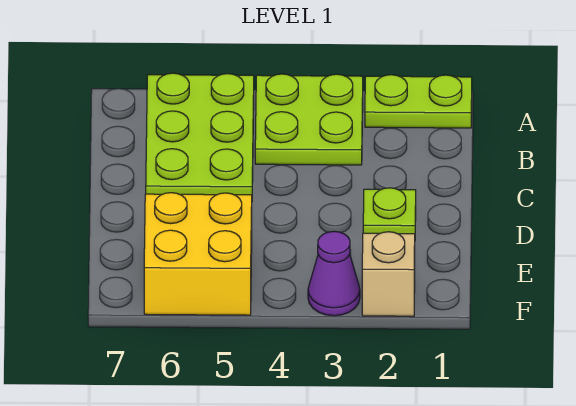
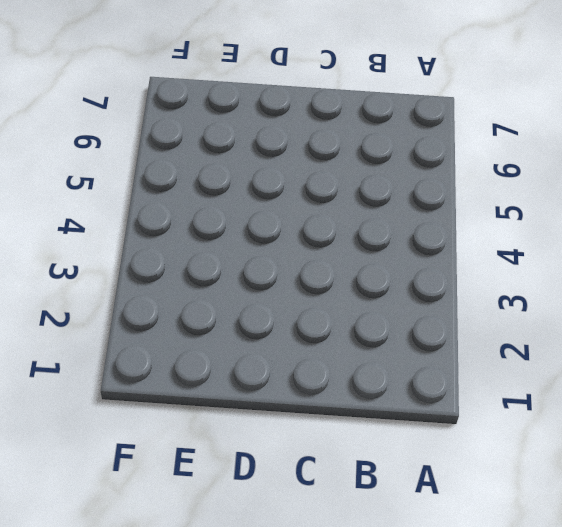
none -> lime 1x2 plate [365,75,472,128]
none -> lime 2x2 plate [255,74,363,165]

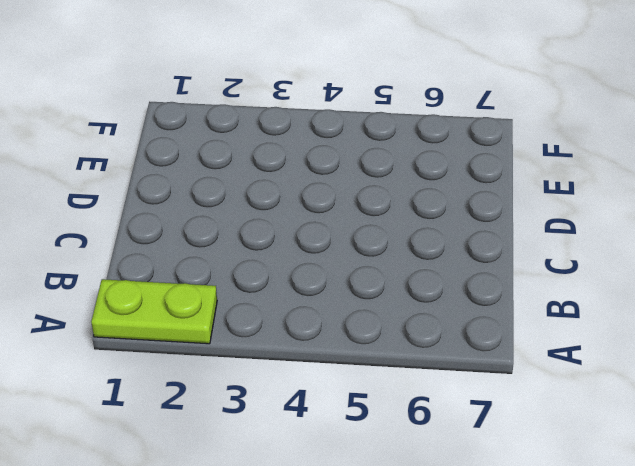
none -> lime 2x2 plate [255,74,363,165]
none -> lime 2x3 plate [146,73,254,195]

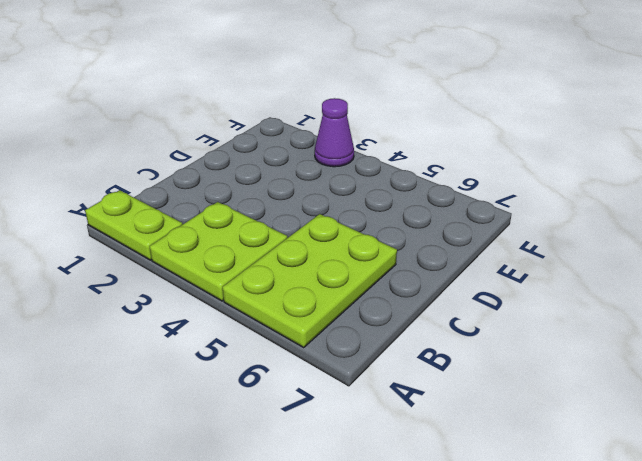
none -> lime 1x1 plate [363,188,416,234]
none -> yellow 2x2 brick [144,193,252,315]

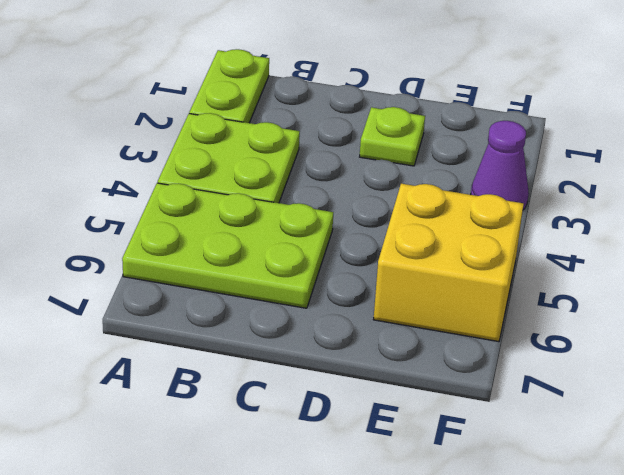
none -> tan 1x1 brick [362,232,415,316]

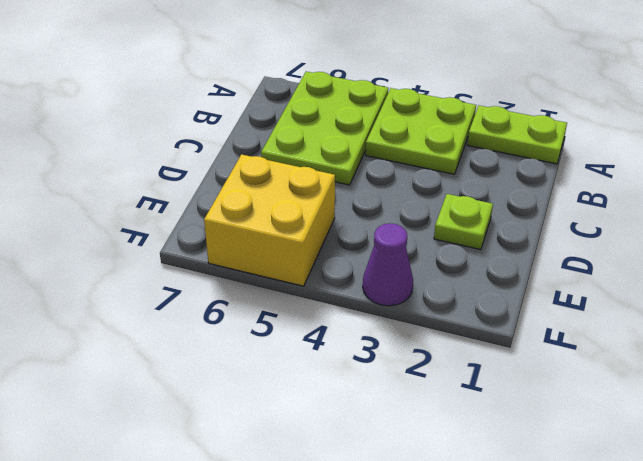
none -> tan 1x1 brick [362,232,415,316]

